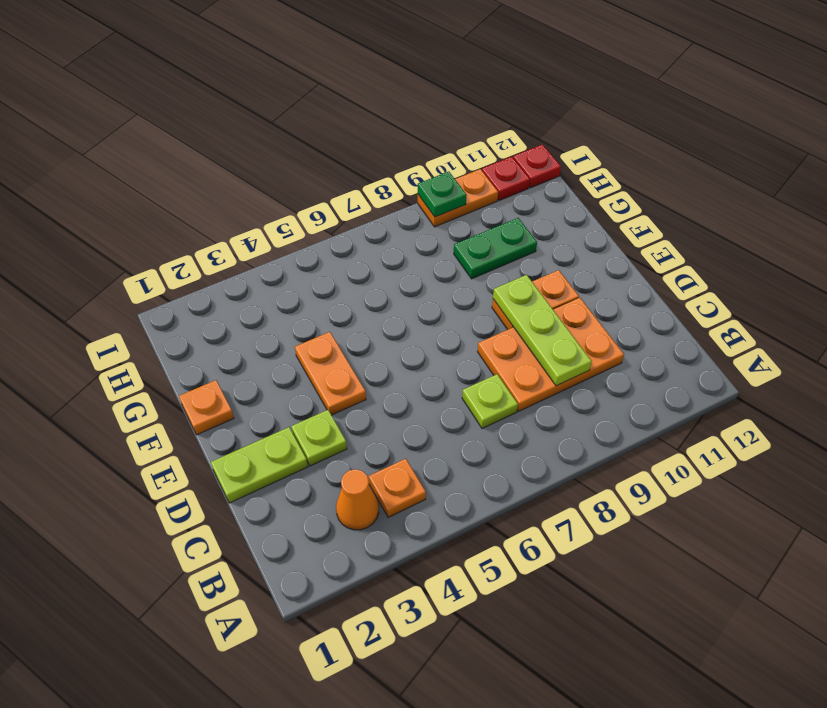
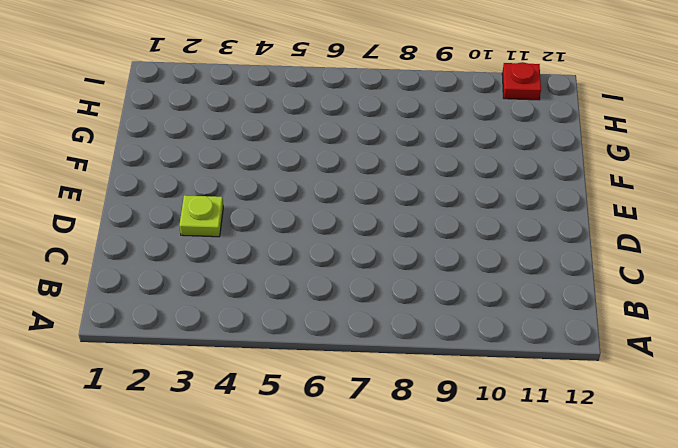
none -> orange 1x1 cone [336,469,379,530]
none -> orange 1x1 plate [369,459,426,517]
none -> lime 1x1 plate [462,374,518,429]

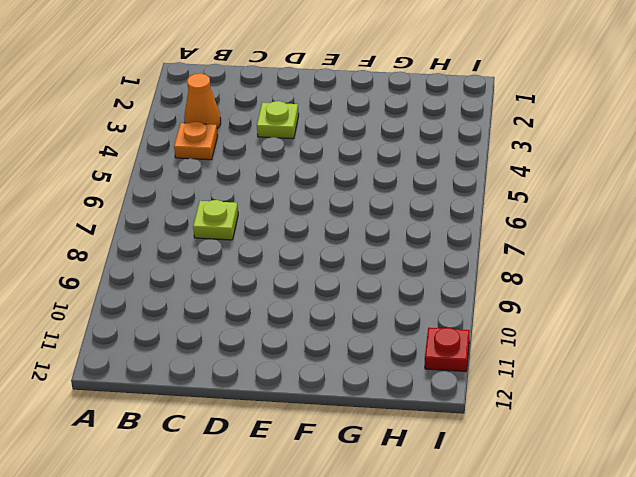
none -> orange 2x3 plate [478,298,624,411]
none -> lime 1x2 plate [211,427,308,503]
none -> orange 1x2 plate [295,332,366,415]

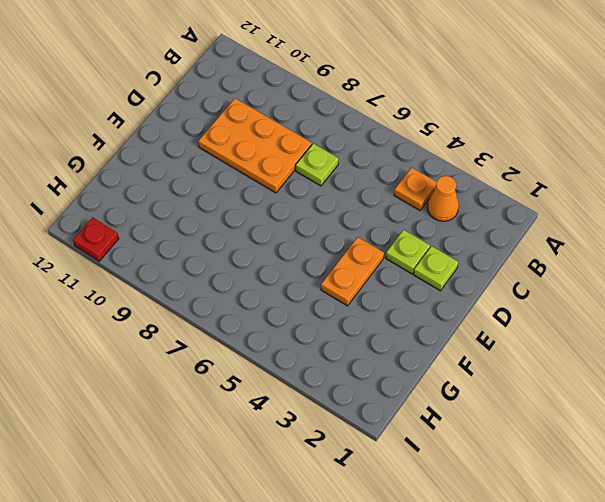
lime 1x1 plate [414,246,458,291] -> lime 1x2 plate [211,427,308,503]
none -> orange 1x2 plate [492,270,579,330]
none -> orange 1x1 plate [179,380,234,435]
none -> green 1x2 plate [454,218,537,279]

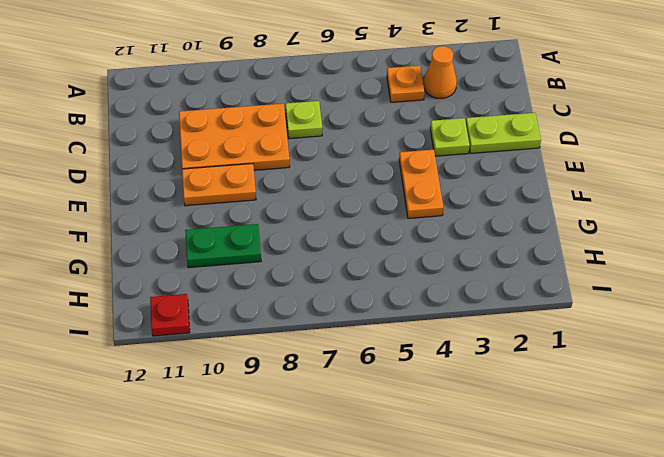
none -> orange 1x1 plate [179,380,234,435]
none -> orange 1x2 plate [418,169,498,227]
none -> red 1x1 plate [513,145,561,188]

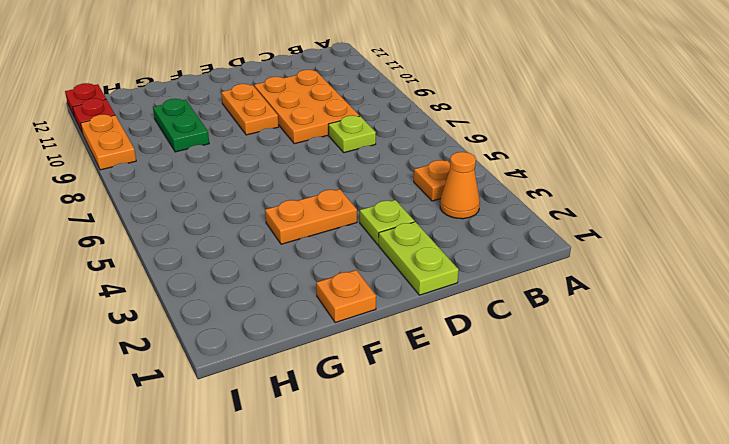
none -> lime 1x3 plate [493,275,592,386]
none -> green 1x1 plate [418,171,467,217]

